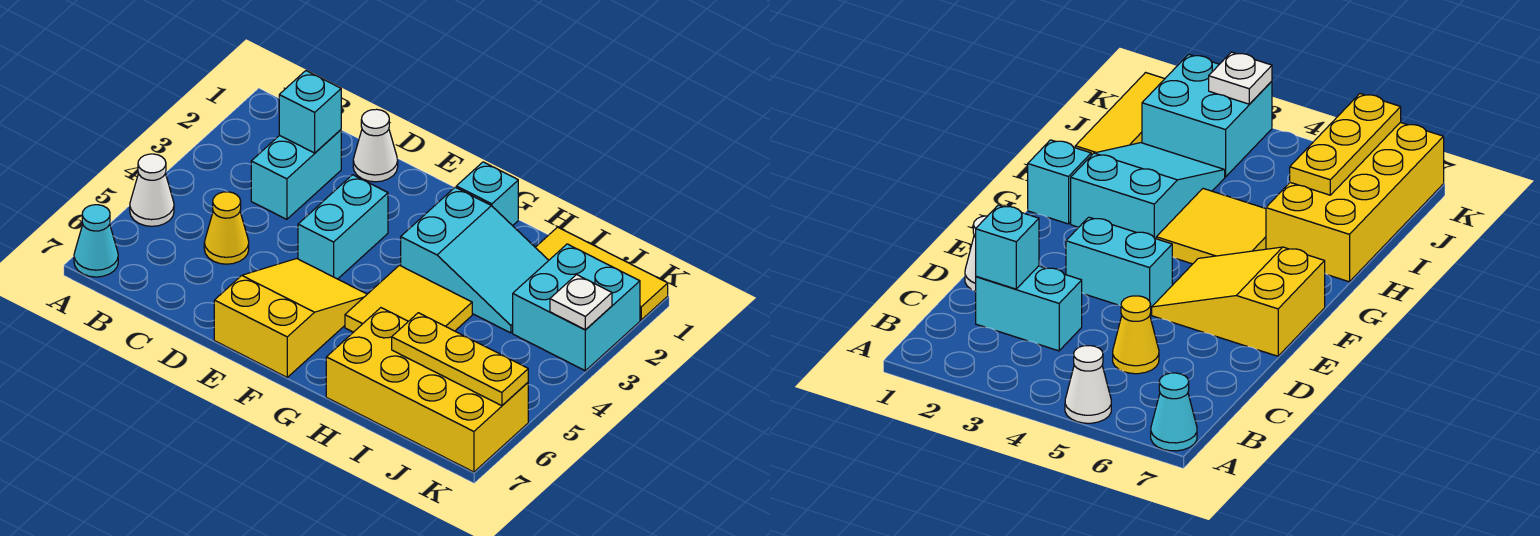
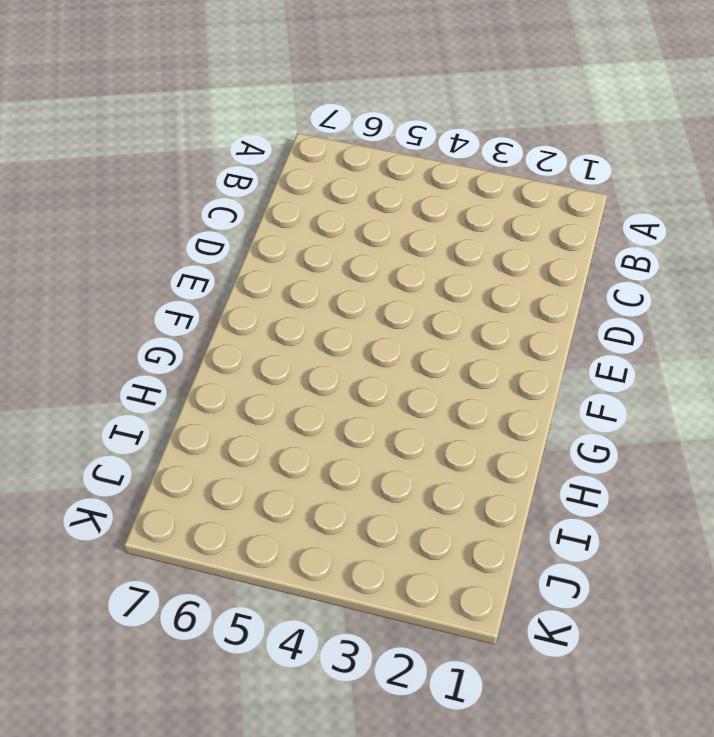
none -> white 1x1 cone [130,154,174,226]
none -> cyan 1x1 cone [74,205,118,277]
none -> cyan 1x2 brick [251,130,341,219]

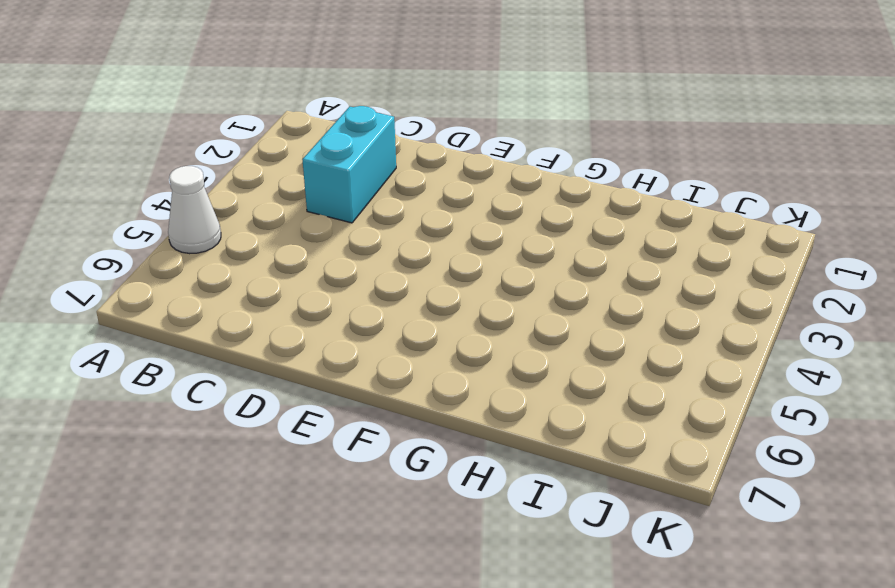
none -> cyan 1x1 cone [74,205,118,277]
none -> yellow 1x1 cone [204,192,249,264]
none -> white 1x1 cone [353,109,398,182]

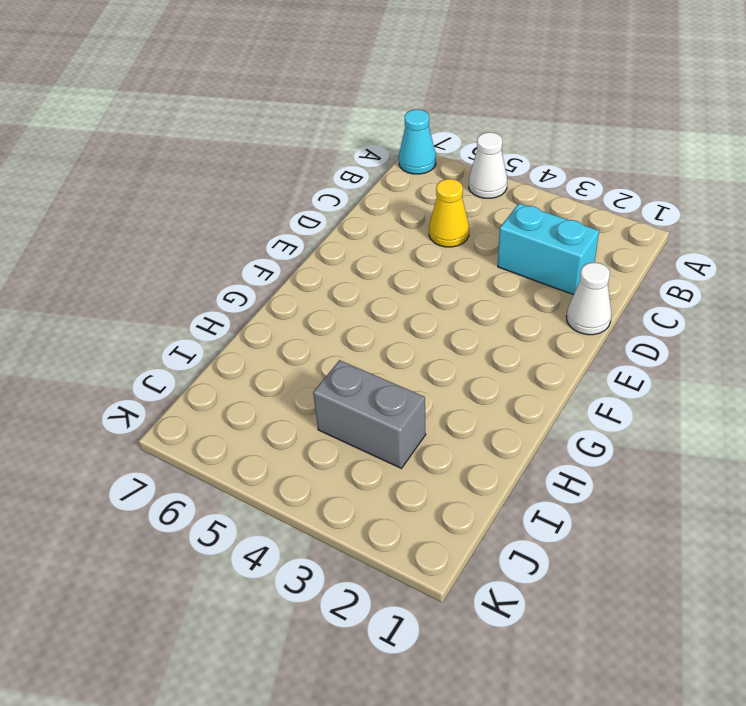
grey 1x2 brick [313,360,426,468] -> cyan 2x3 slope [401,187,549,333]
none -> cyan 1x2 brick [298,175,388,279]
none -> yellow 2x3 slope [214,259,367,377]
none -> cyan 1x1 brick [456,162,518,226]

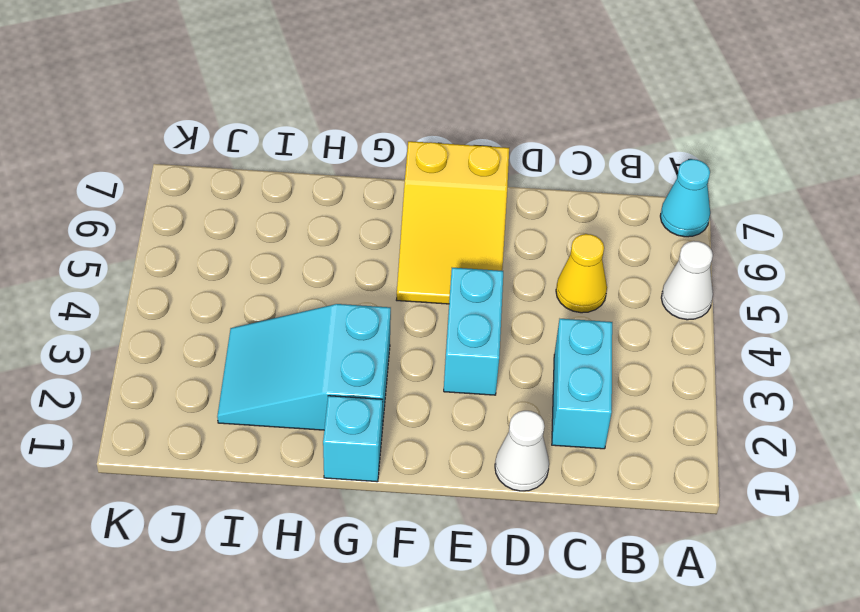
none -> yellow 2x2 tile [345,265,472,332]
none -> yellow 2x4 brick [326,308,528,472]
none -> yellow 1x3 tile [535,227,668,320]

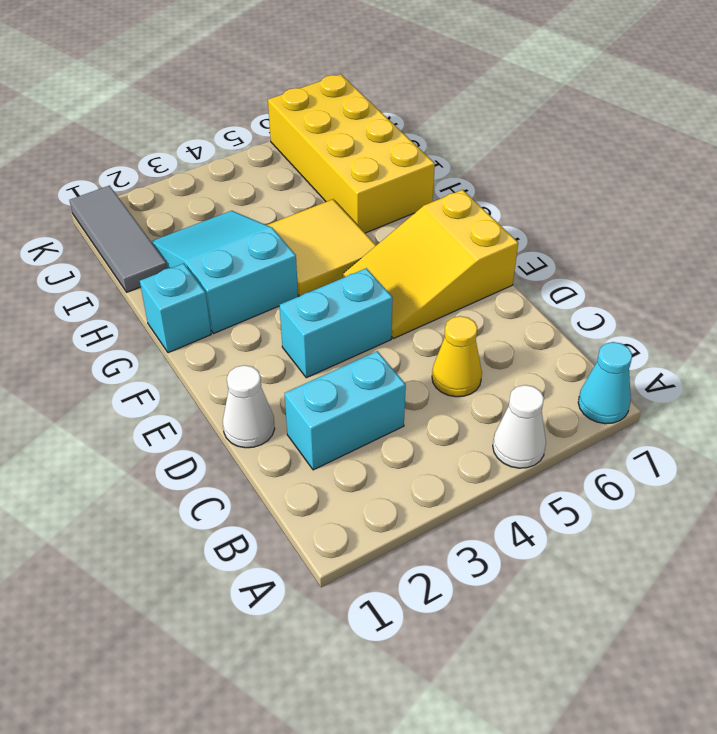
grey 1x3 tile [70,186,167,292] -> yellow 1x3 tile [535,227,668,320]
none -> cyan 2x2 brick [513,244,640,371]
none -> cyan 1x1 brick [279,71,341,153]
none -> yellow 1x3 plate [392,313,528,406]

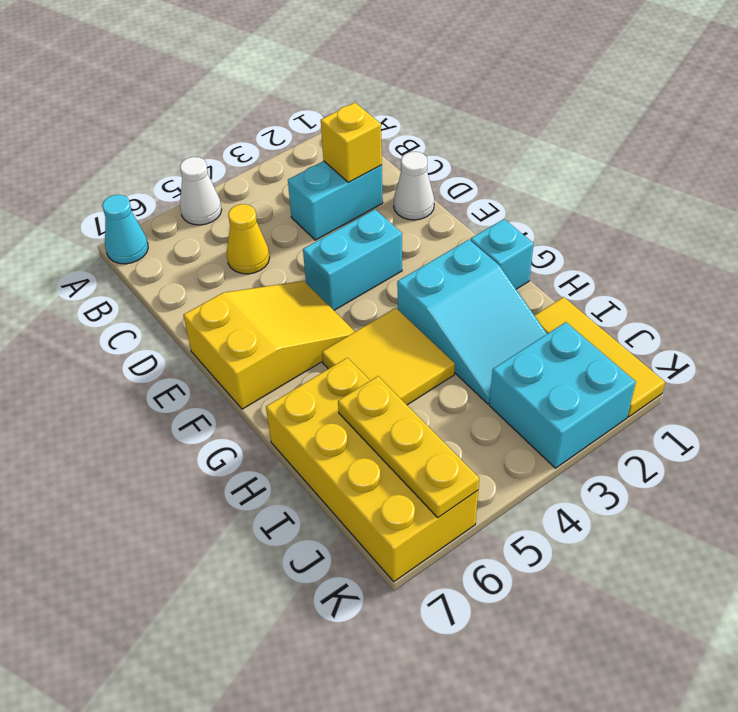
yellow 1x1 brick [321,103,382,182] -> cyan 1x1 brick [279,71,341,153]
none -> white 1x1 plate [550,275,612,330]

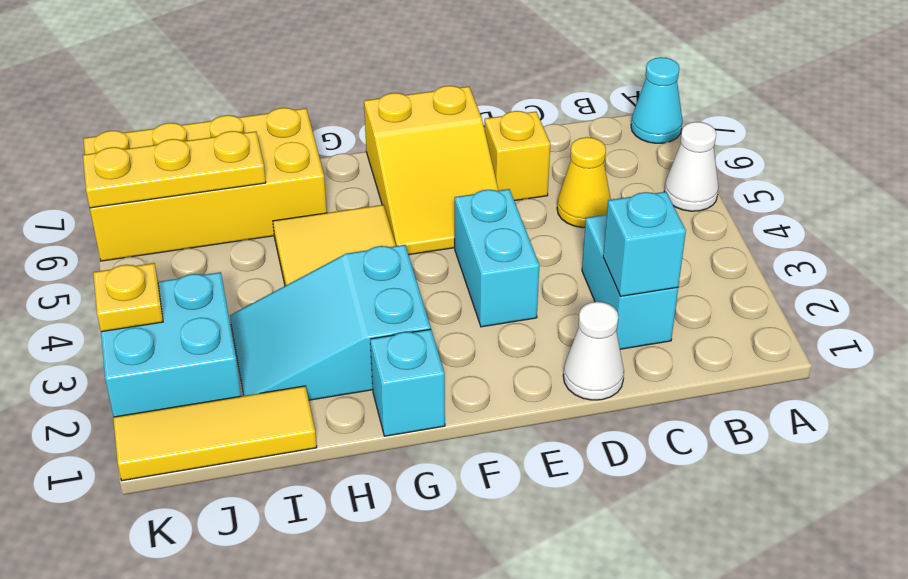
yellow 1x1 brick [485,111,550,201] -> none
yellow 1x1 plate [93,263,163,332] -> white 1x1 plate [550,275,612,330]

